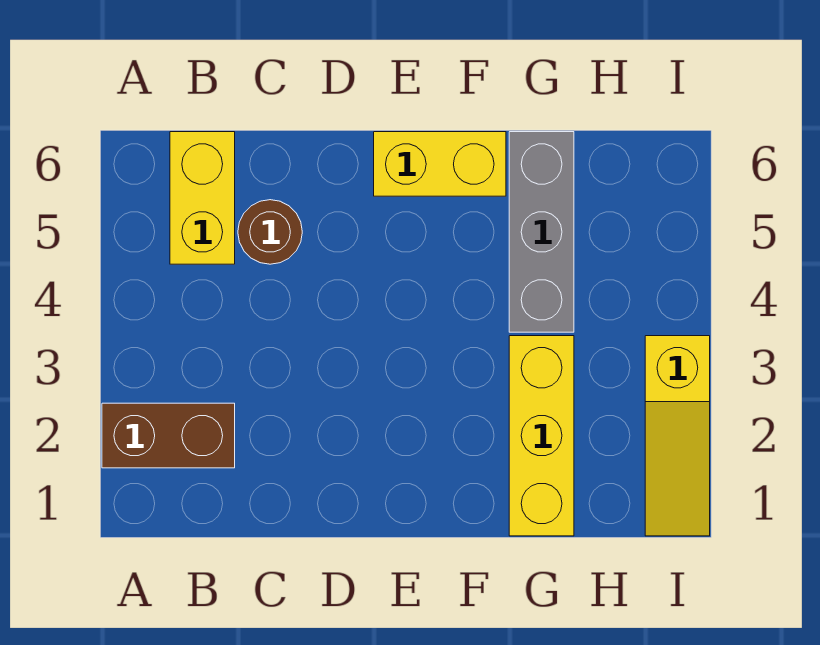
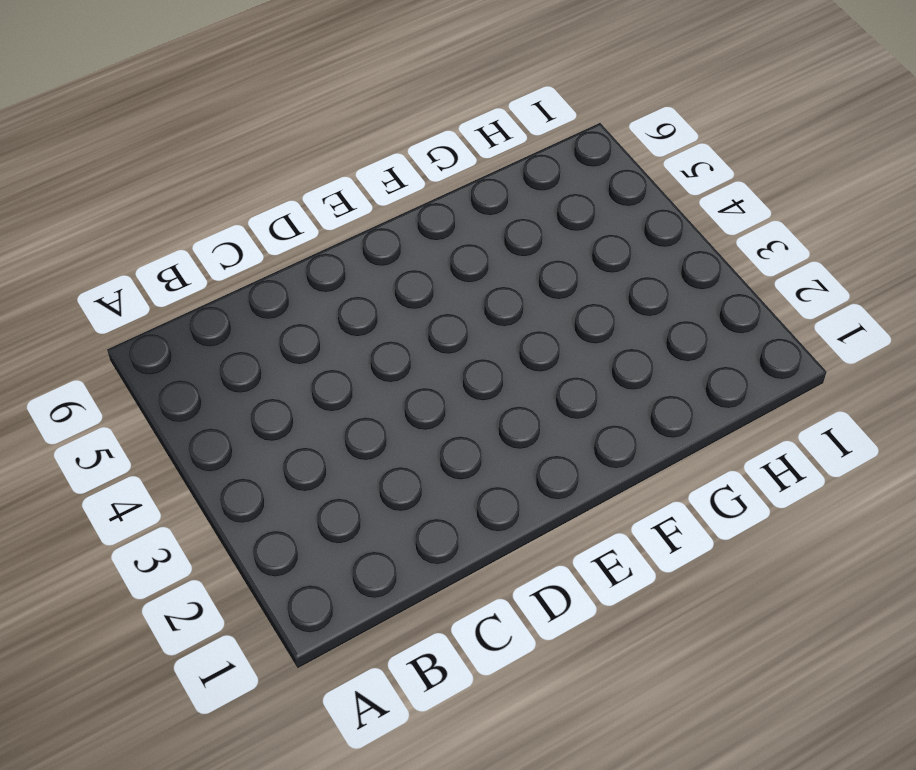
none -> brown 1x2 brick [102,403,235,468]
none -> yellow 1x2 brick [170,132,235,264]

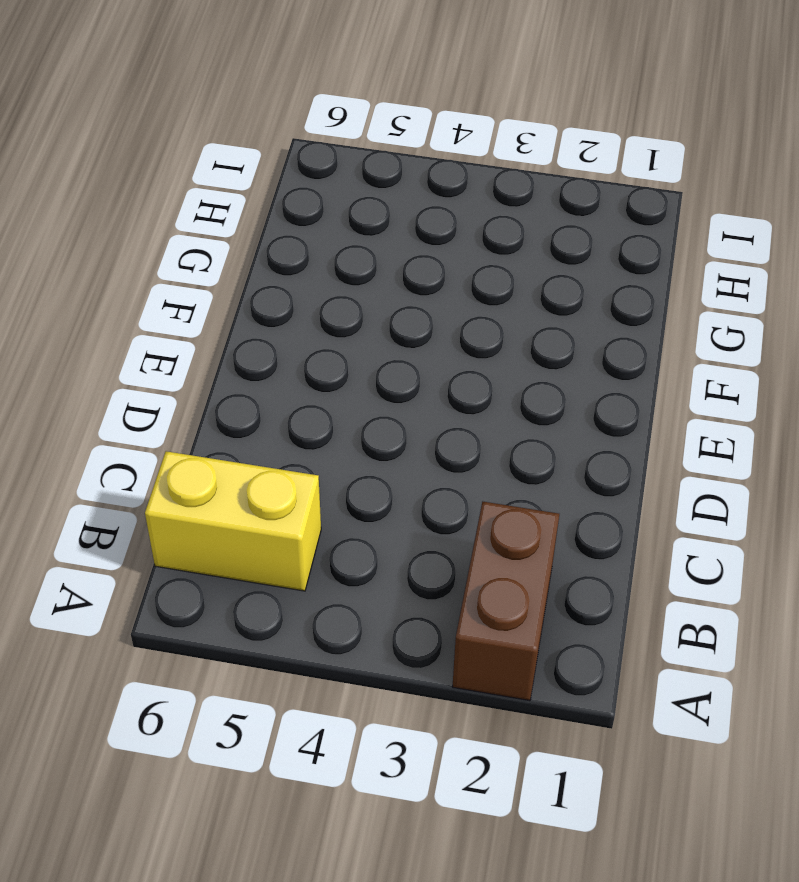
none -> brown 1x1 round brick [238,200,302,264]
none -> yellow 1x2 brick [374,132,506,196]

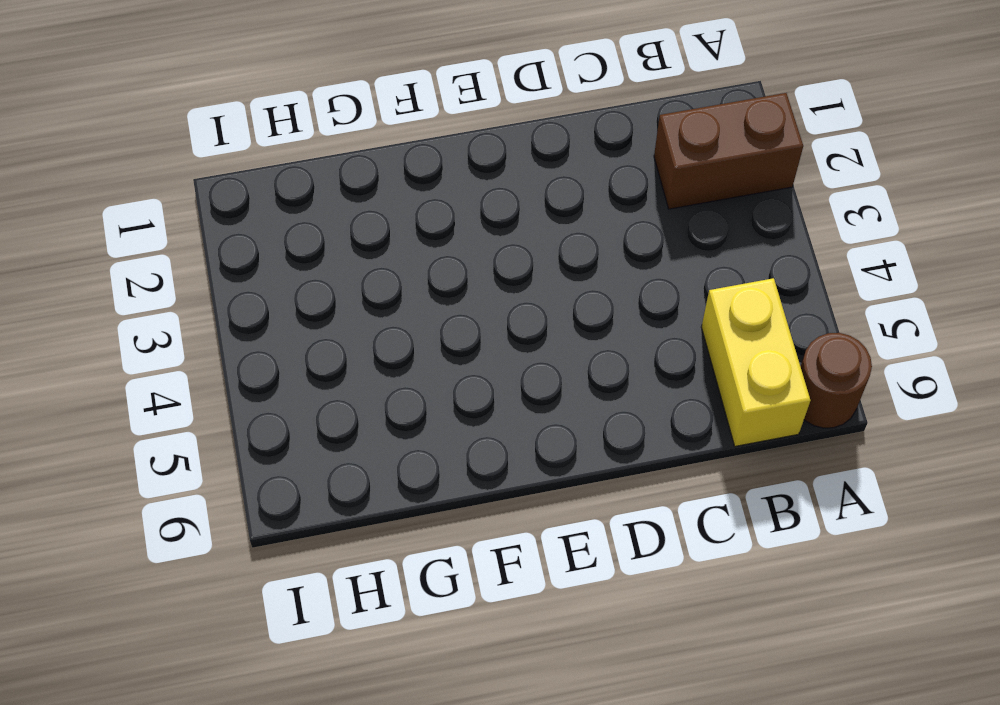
brown 1x1 round brick [800,333,872,428] -> brown 1x1 round brick moved to [238,200,302,264]
none -> yellow 1x2 brick [374,132,506,196]
none -> yellow 1x3 brick [509,336,574,536]

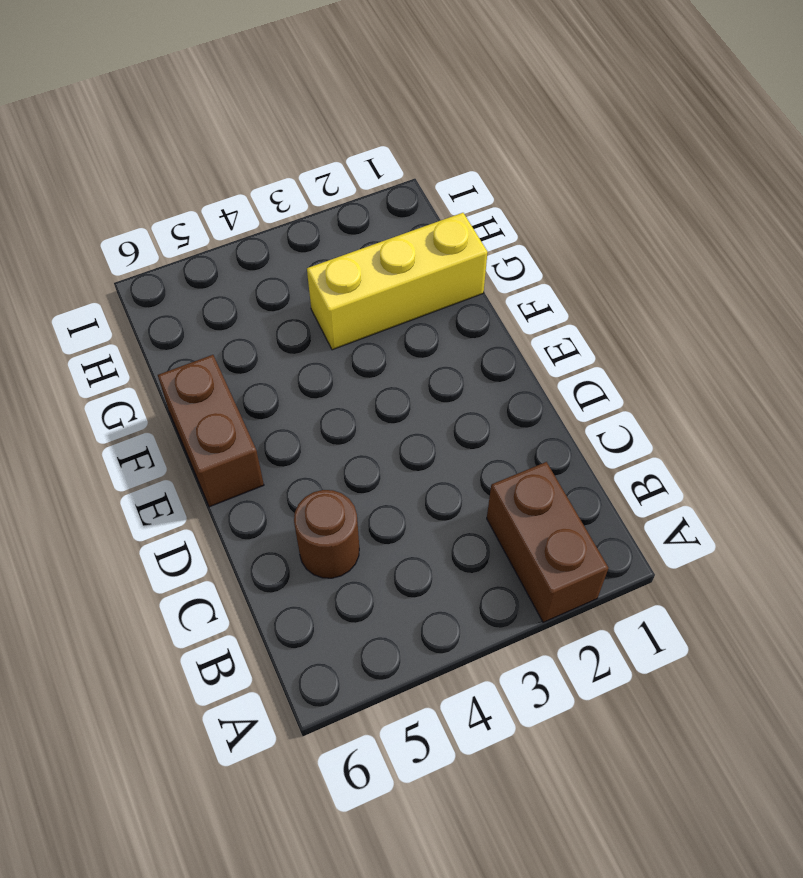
brown 1x2 brick [158,355,264,507] -> yellow 1x2 brick [374,132,506,196]
none -> yellow 1x2 brick [170,132,235,264]
none -> grey 1x3 brick [509,132,574,332]

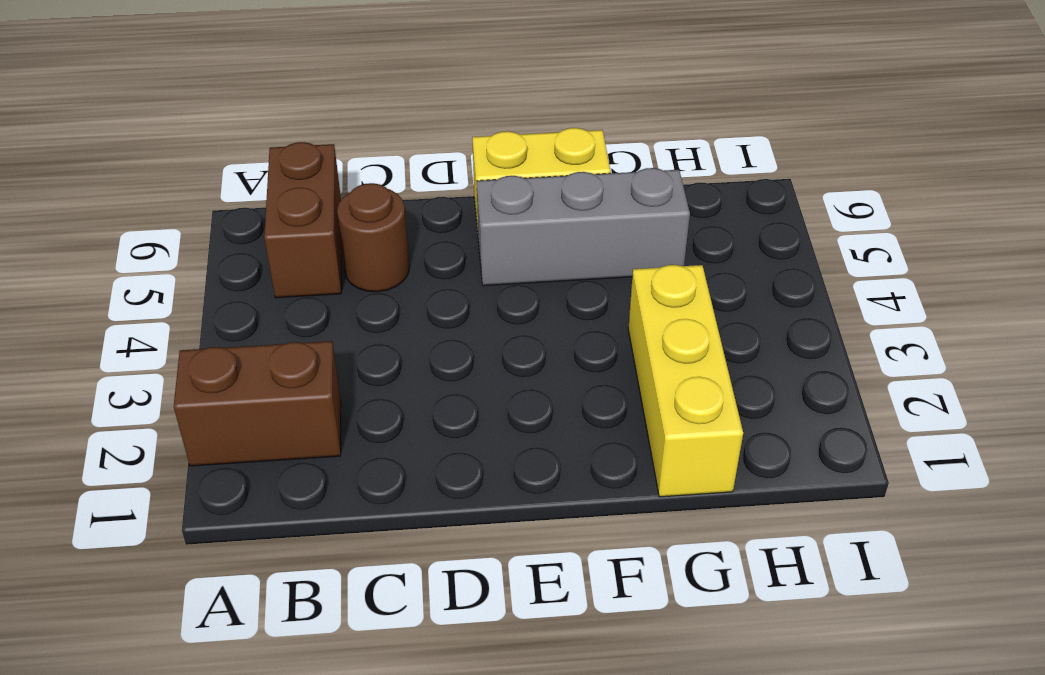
brown 1x2 brick [264,142,341,298] -> yellow 1x2 brick [170,132,235,264]
grey 1x3 brick [477,168,690,286] -> grey 1x3 brick turned to [509,132,574,332]
none -> yellow 1x3 slope [645,336,710,536]

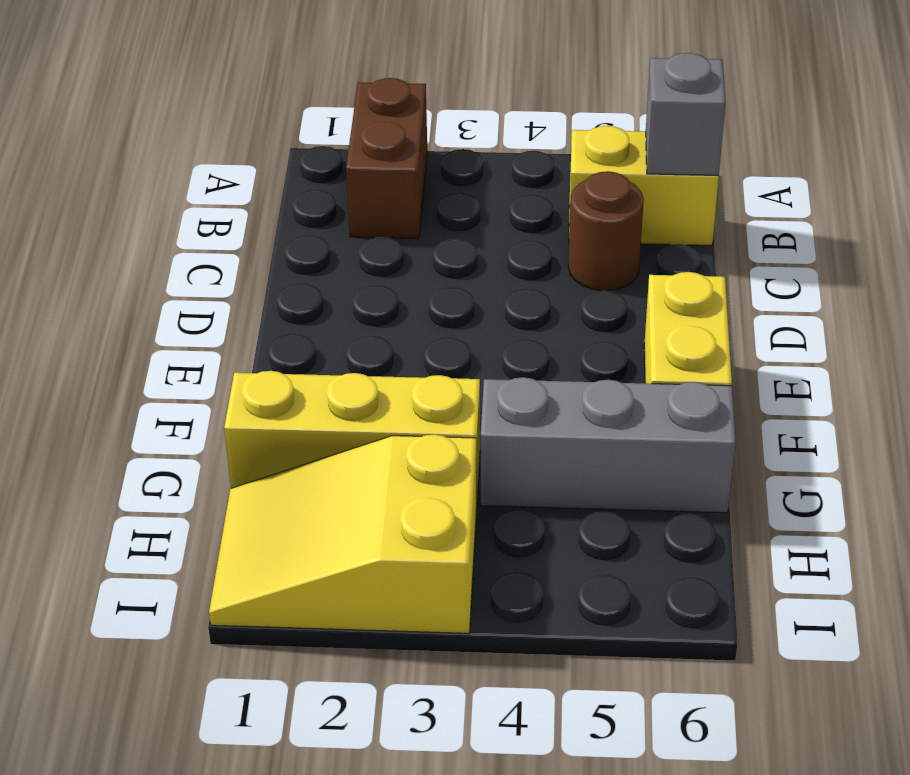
grey 1x1 brick [646,53,726,175] -> none
yellow 2x3 slope [209,434,477,633] -> yellow 1x3 slope [645,336,710,536]

